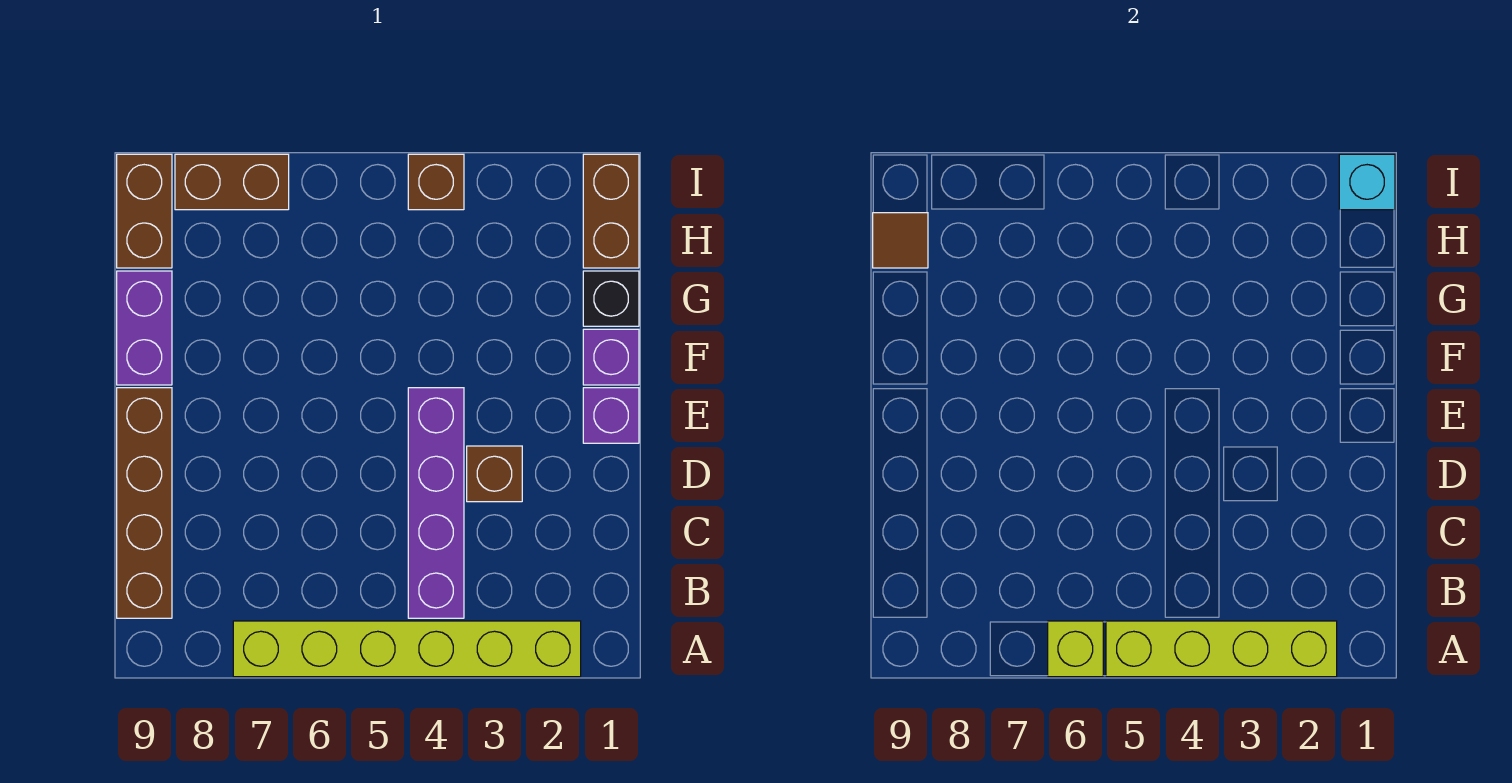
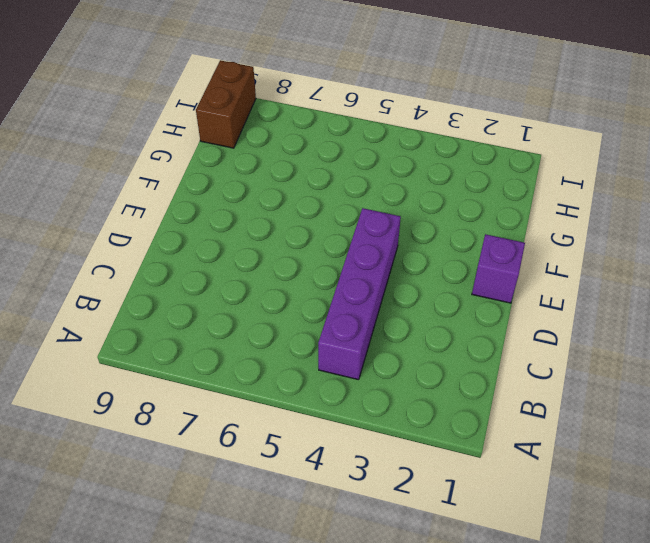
none -> lime 1x6 brick [233,621,581,677]
none -> brown 1x4 brick [117,388,172,618]
none -> brown 1x1 brick [467,446,522,502]

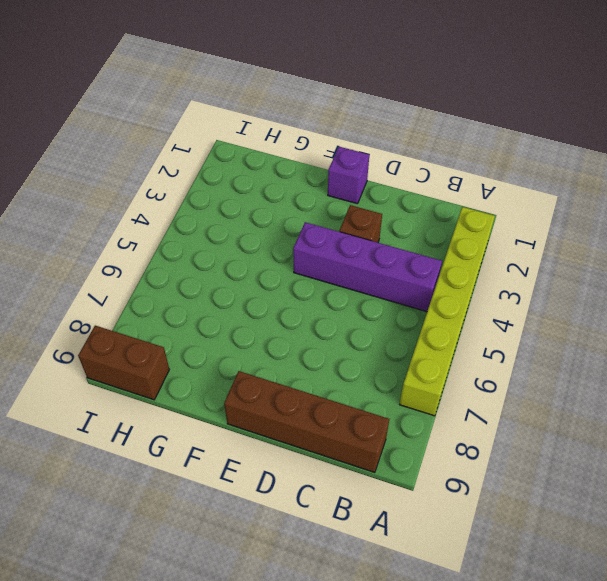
none -> purple 1x1 brick [583,329,639,385]
none -> purple 1x2 brick [117,271,172,385]
none -> black 1x1 brick [583,271,639,326]

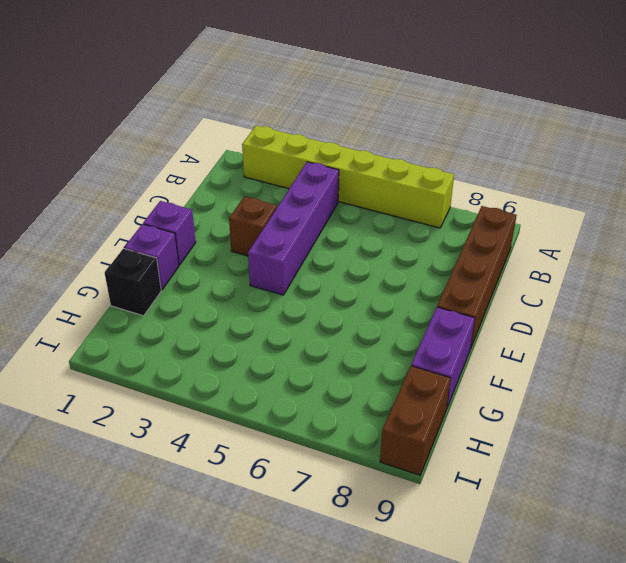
none -> brown 1x2 brick [583,154,639,268]
none -> brown 1x1 brick [408,154,464,210]
none -> brown 1x2 brick [175,154,289,210]

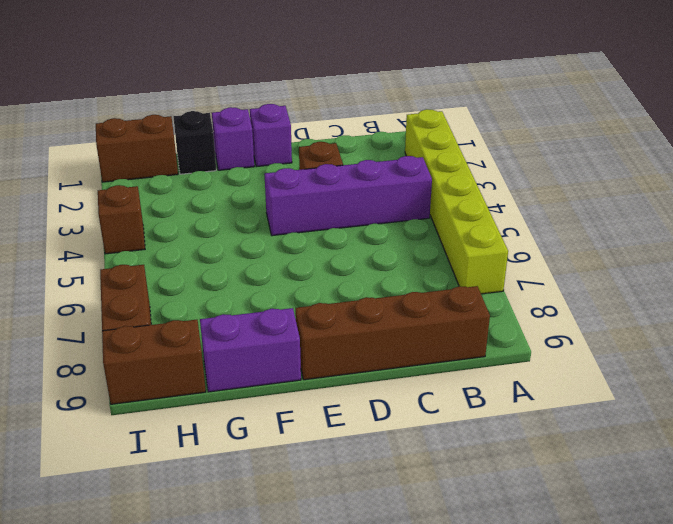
none -> lime 1x4 brick [1106,621,1337,677]
none -> lime 1x1 brick [1048,621,1103,677]
none -> brown 1x1 tile [873,213,928,268]

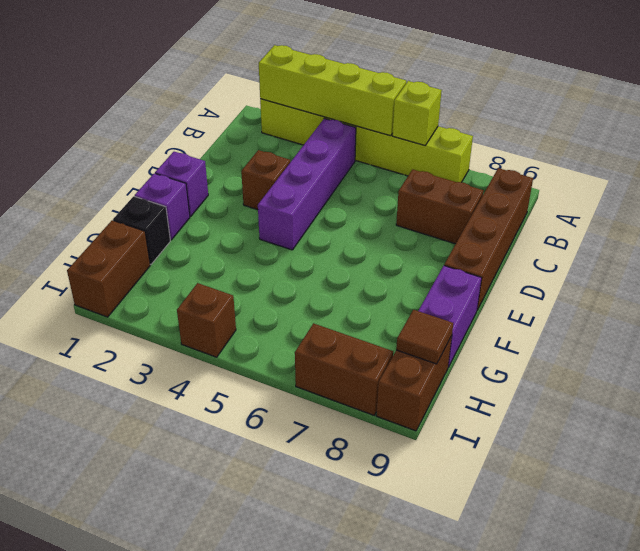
brown 1x2 brick [396,169,484,244] -> none
none -> cyan 1x1 brick [1339,154,1395,210]

